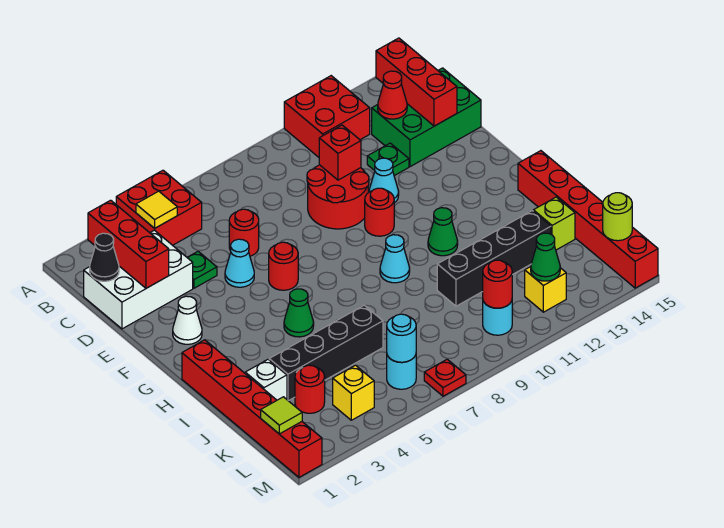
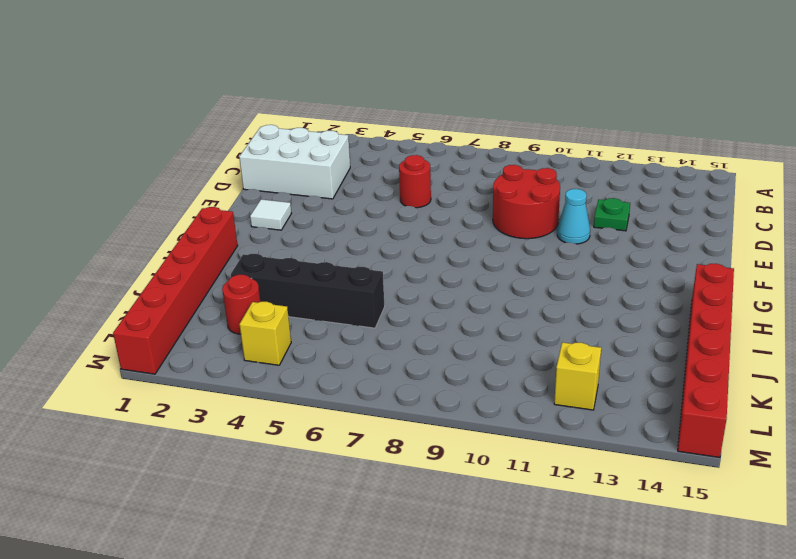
white 1x1 tile [250,199,292,230] -> white 1x1 cone [173,296,202,344]
none -> red 2x2 brick [116,170,202,245]
none -> red 2x2 brick [284,76,370,157]
none -> green 2x3 brick [372,68,481,167]
none -> green 1x1 plate [187,252,217,288]

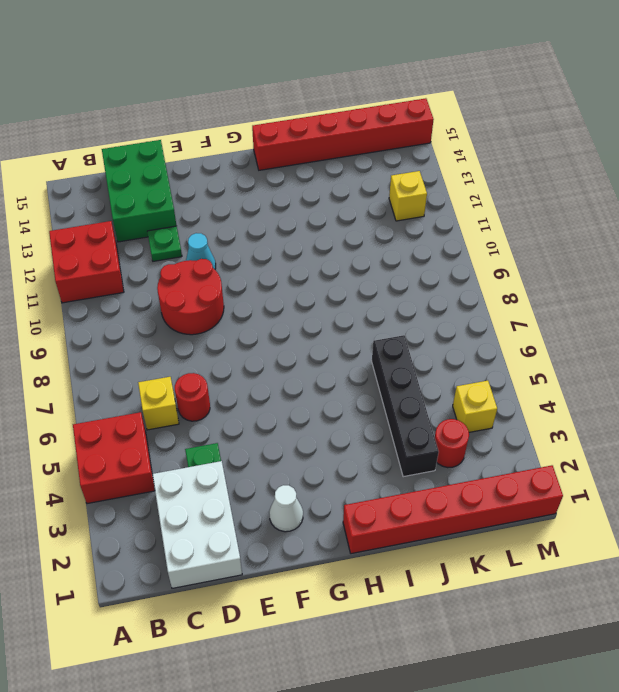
yellow 1x1 brick [138,377,179,430] -> none
none -> cyan 1x1 cone [225,239,254,287]
none -> red 1x1 round brick [269,242,298,290]
none -> red 1x1 round brick [365,188,394,236]
none -> green 1x1 cone [284,289,314,337]

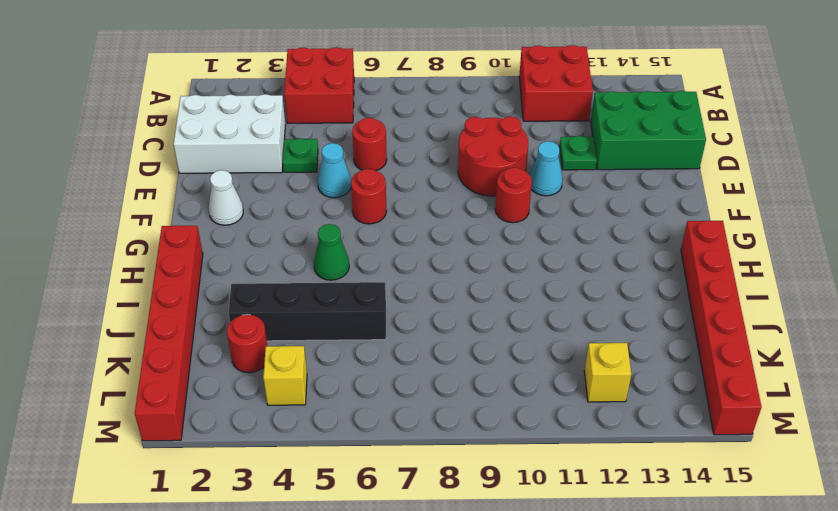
none -> cyan 1x1 cone [380,235,410,283]
none -> green 1x1 cone [428,208,458,256]
none -> white 1x1 brick [245,360,287,400]
none -> black 1x4 brick [437,211,551,306]

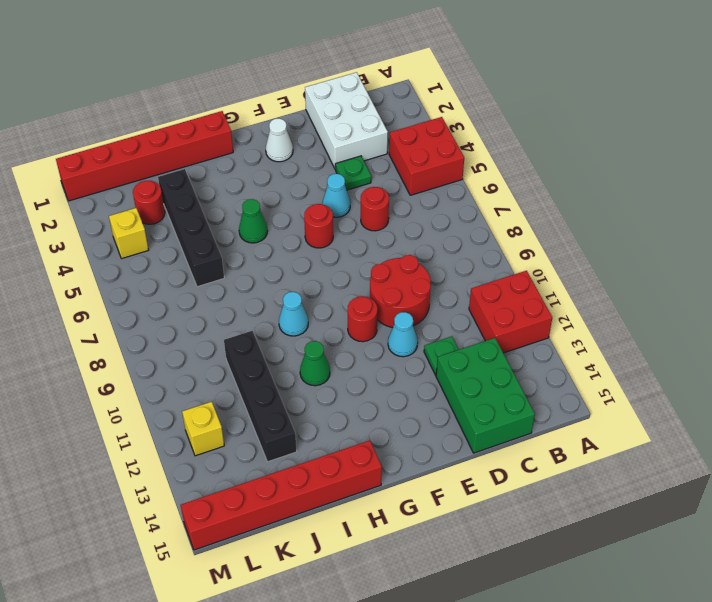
none -> white 1x1 brick [245,360,287,400]
none -> lime 1x1 brick [533,197,575,250]
none -> cyan 1x1 round brick [387,355,416,389]
none -> cyan 1x1 round brick [483,301,512,335]

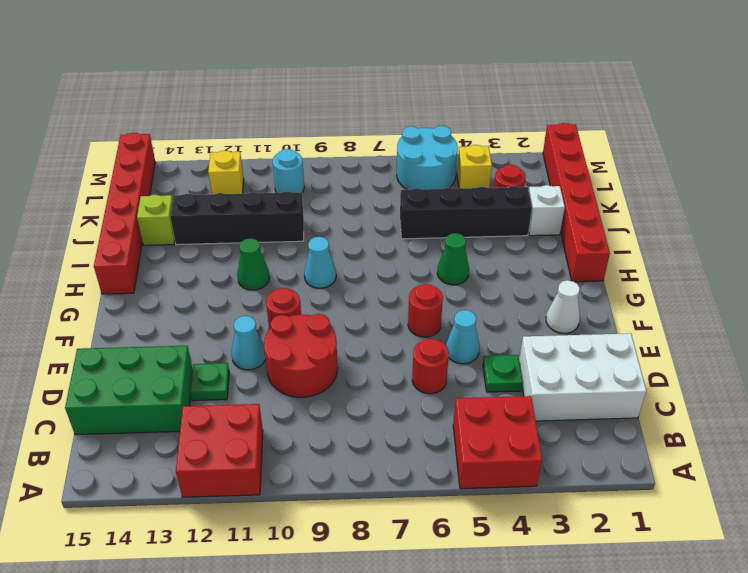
cyan 2x2 round brick [397,126,458,190] -> cyan 1x1 round brick [387,355,416,389]
none -> red 1x1 plate [424,359,466,396]
none -> red 1x3 brick [88,200,169,288]
none -> yellow 1x1 tile [136,191,177,228]
none -> red 1x3 brick [376,38,457,126]

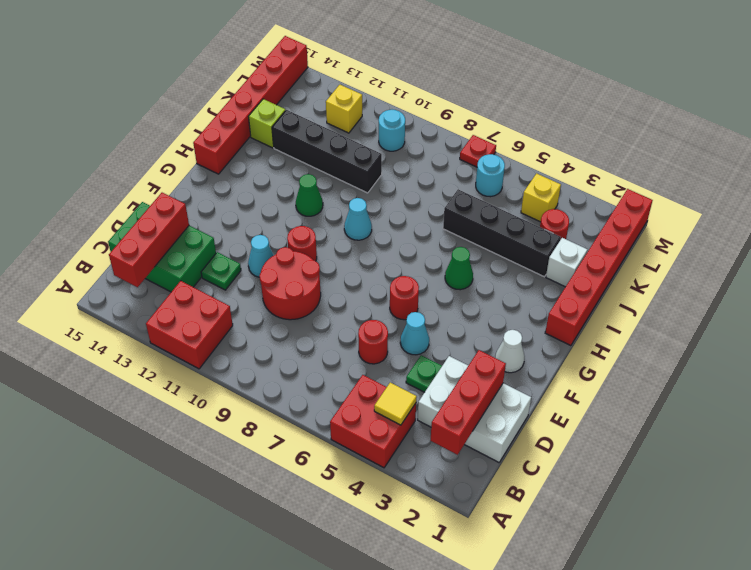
none -> black 1x1 cone [90,233,119,281]
none -> red 1x1 cone [378,71,407,119]
none -> red 1x1 brick [319,125,361,180]
none -> lime 1x1 tile [261,397,302,434]

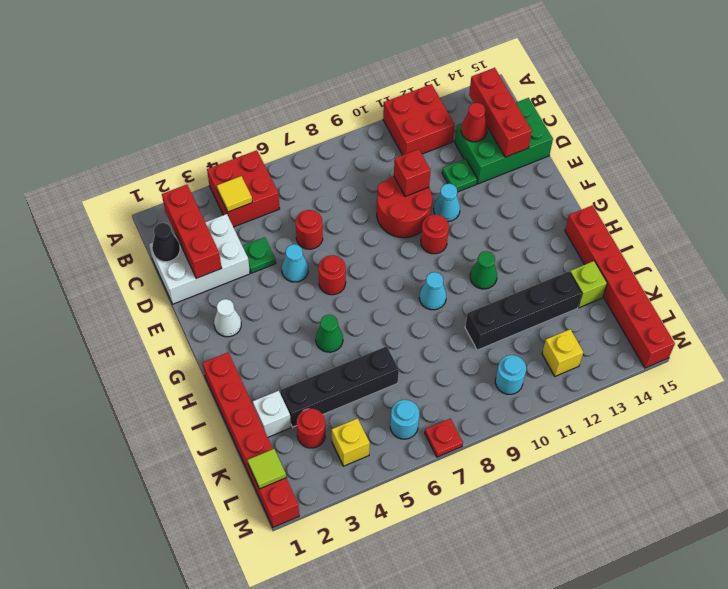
none -> cyan 1x1 round brick [387,314,416,362]
none -> red 1x1 round brick [483,260,512,308]
none -> green 1x1 cone [531,233,560,281]
none -> lime 1x1 round brick [603,193,632,241]

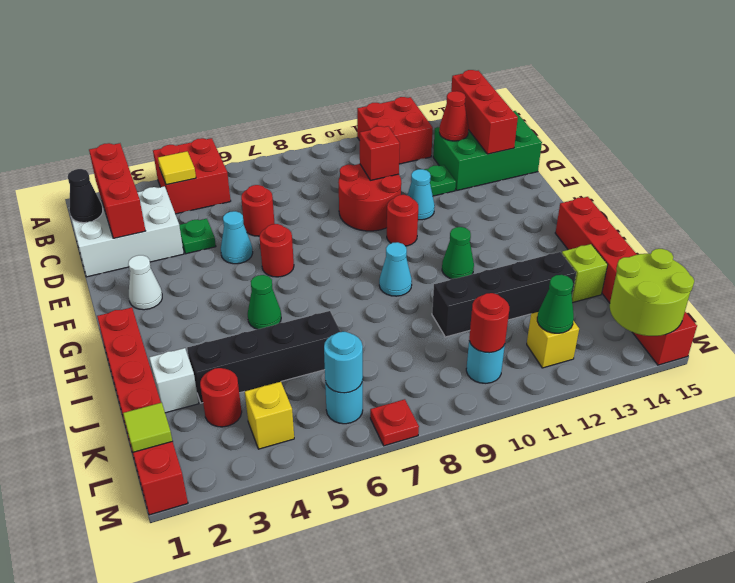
lime 2x2 round brick [610,249,694,336] -> lime 1x1 round brick [603,193,632,241]

